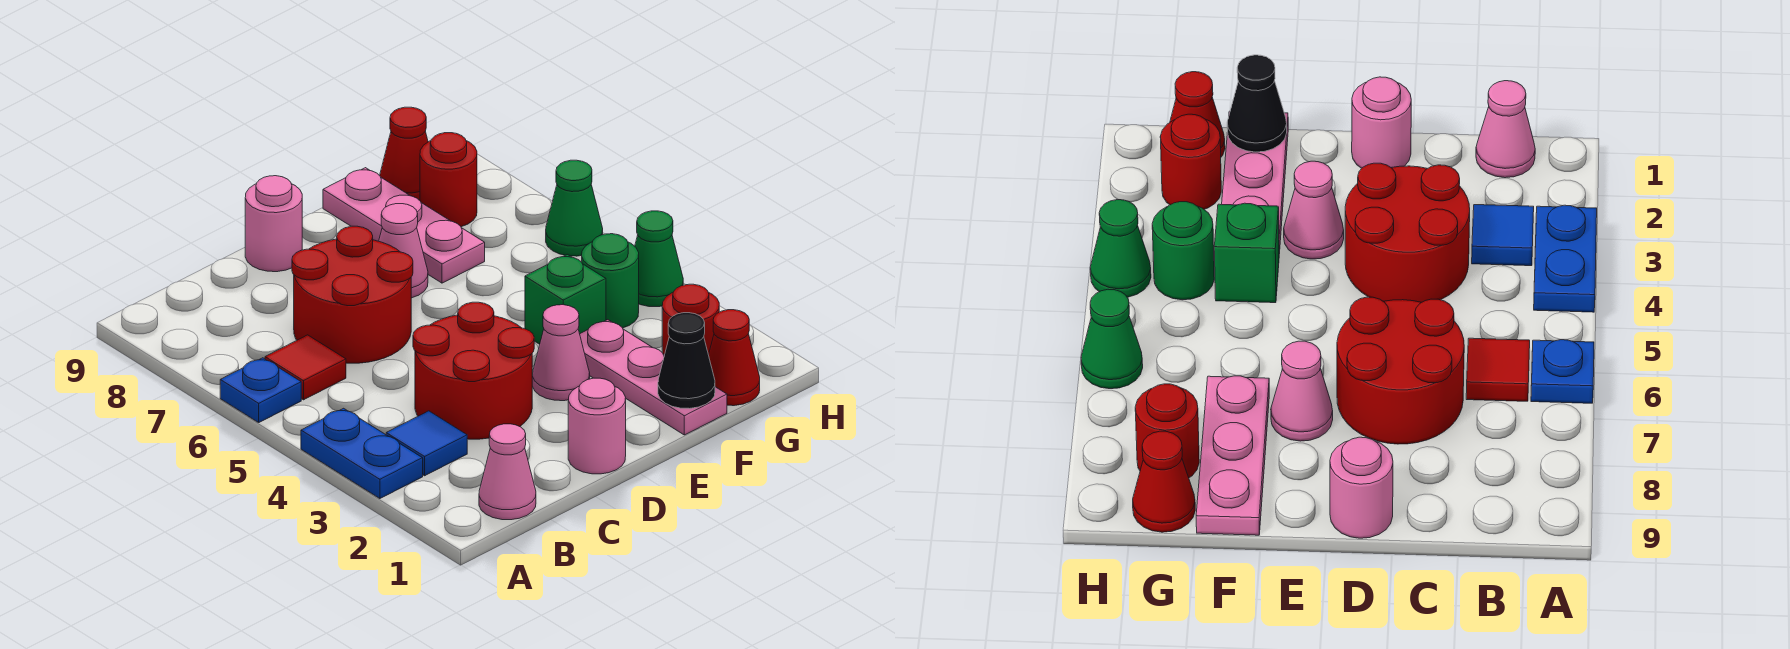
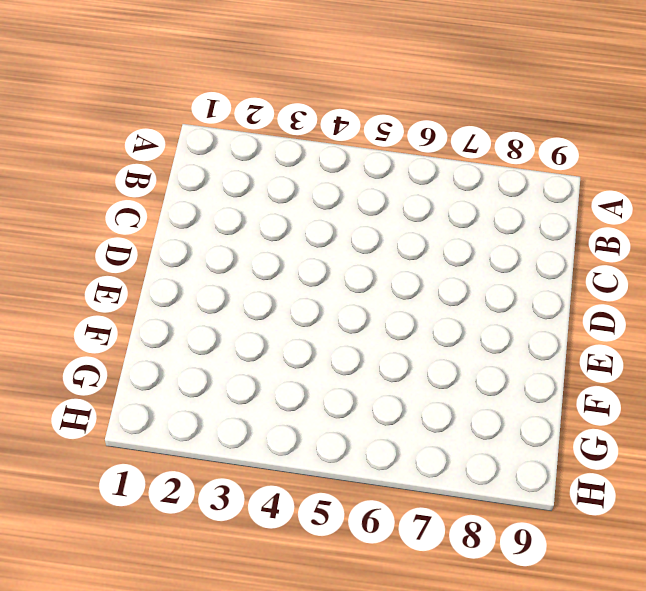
none -> blue 1x2 plate [301,408,423,499]
none -> blue 1x1 plate [220,358,301,422]
none -> pink 1x1 cone [479,424,536,520]

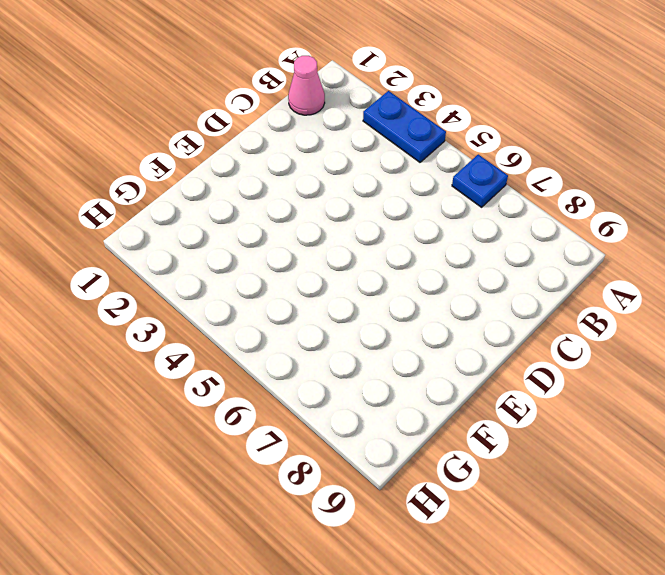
none -> blue 1x1 tile [386,411,467,476]
none -> red 1x1 tile [265,335,346,400]
none -> red 2x2 round brick [413,302,534,439]

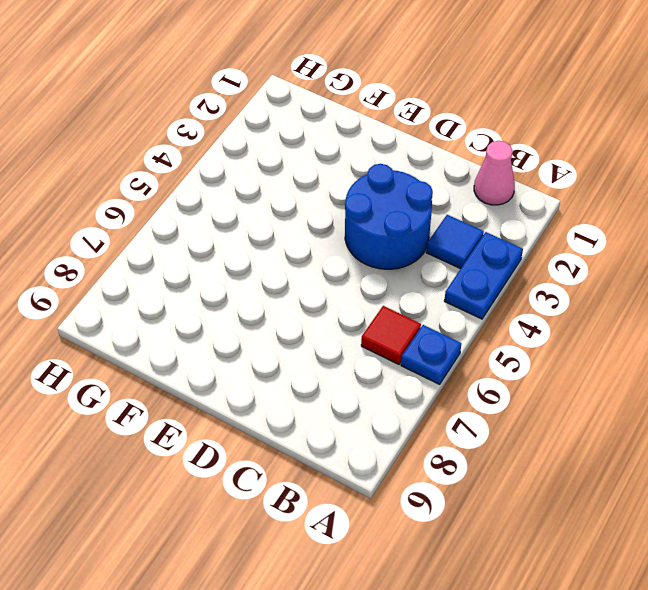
blue 2x2 round brick [345,164,433,269] -> red 2x2 round brick [413,302,534,439]
none -> red 2x2 round brick [292,226,413,363]
none -> pink 1x1 round brick [568,378,626,474]
none -> pink 1x1 round brick [245,176,302,272]

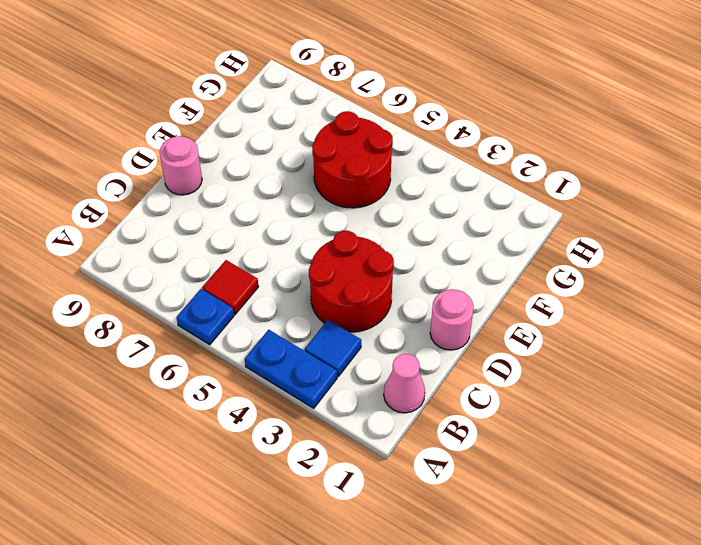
red 2x2 round brick [312,111,393,208] -> red 2x2 round brick moved to [292,226,413,363]
none -> pink 1x1 cone [532,305,590,401]
none -> pink 1x1 cone [379,204,428,298]
none -> pink 1x3 plate [580,320,727,435]

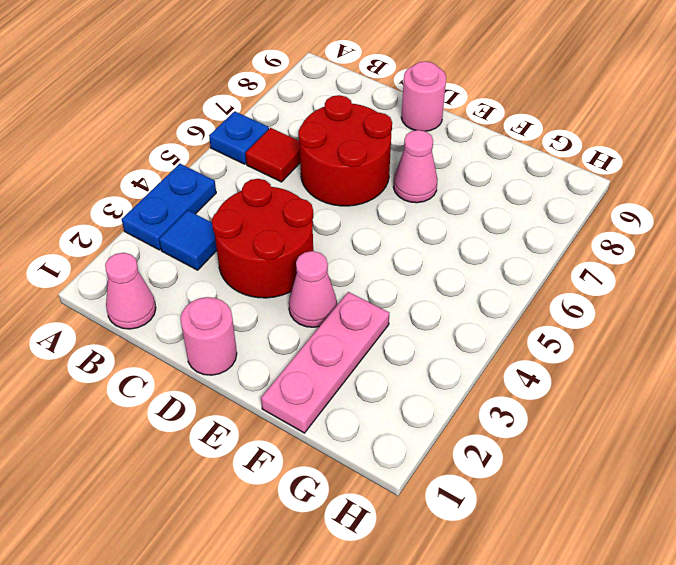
none -> green 1x1 brick [525,255,606,344]
none -> pink 1x3 plate [323,168,485,283]
none -> red 1x1 cone [709,310,760,406]

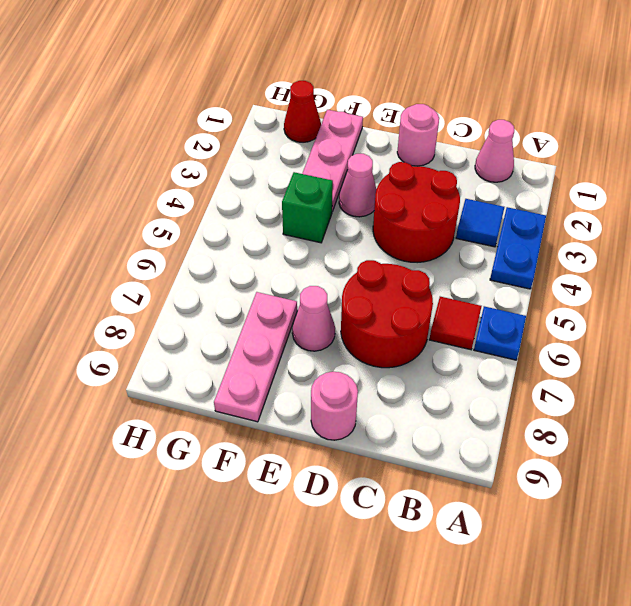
none -> red 1x1 round brick [662,284,719,355]
none -> green 1x1 round brick [582,234,639,328]
none -> red 1x1 round brick [420,133,477,227]

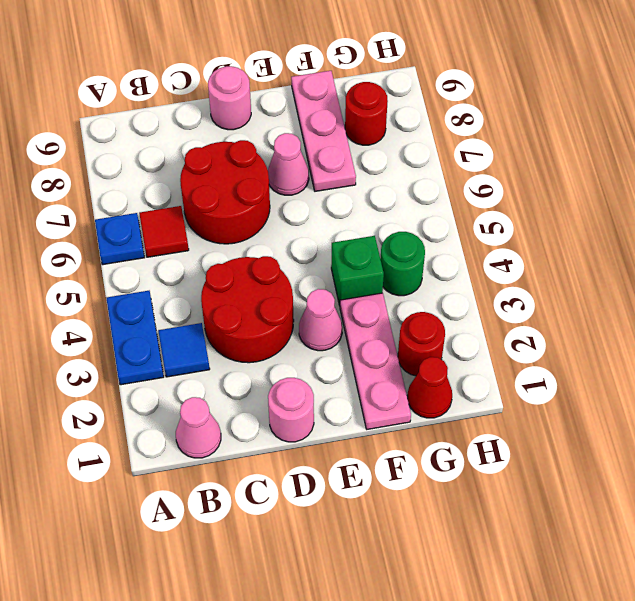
none -> red 1x1 cone [380,107,428,200]
none -> green 1x1 cone [635,211,683,307]
none -> green 1x1 cone [546,160,603,256]

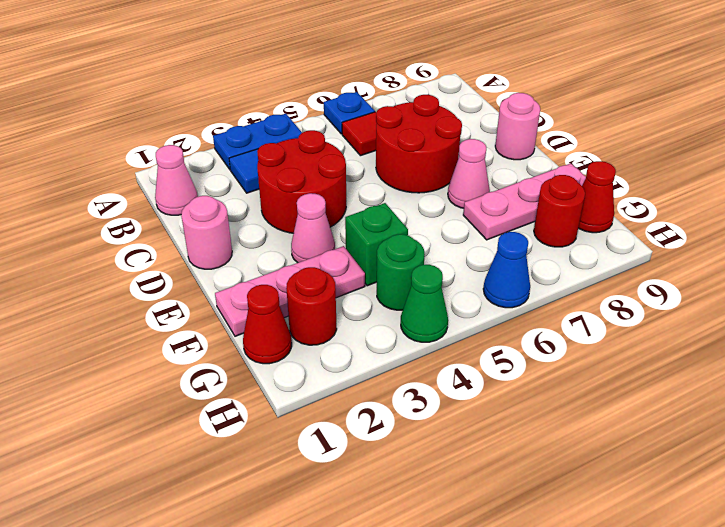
blue 1x1 cone [483,232,530,308] -> green 1x1 cone [546,160,603,256]
none -> black 1x1 cone [658,313,715,409]

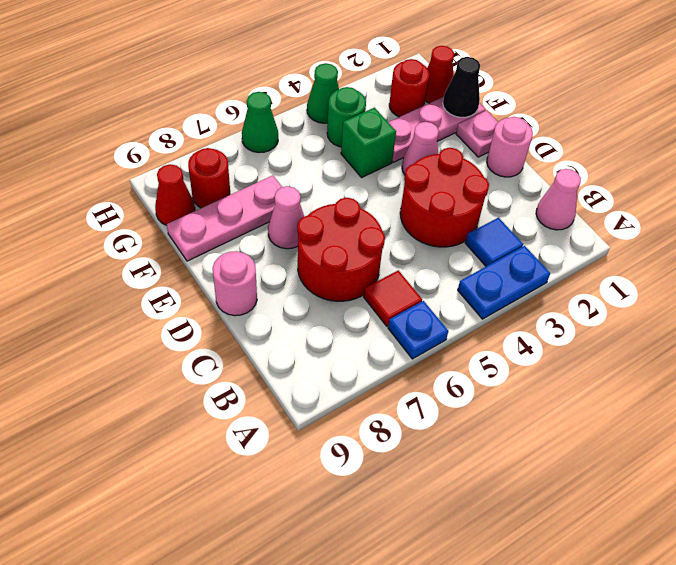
pink 1x1 plate [456,111,498,157] -> none

